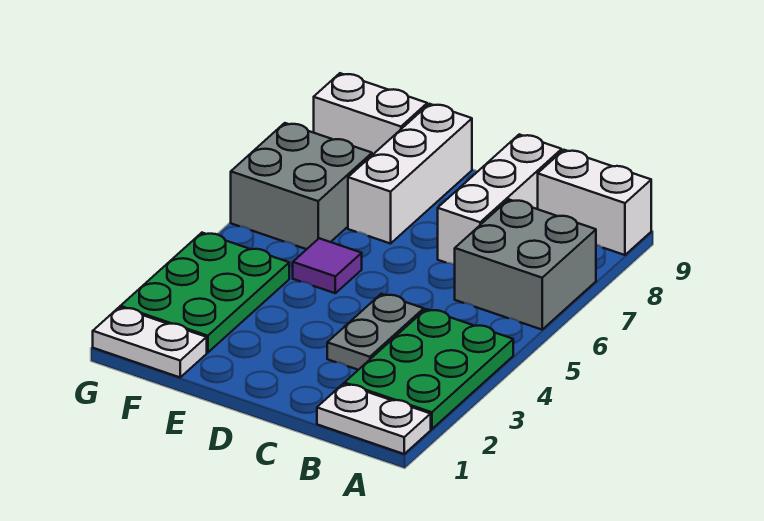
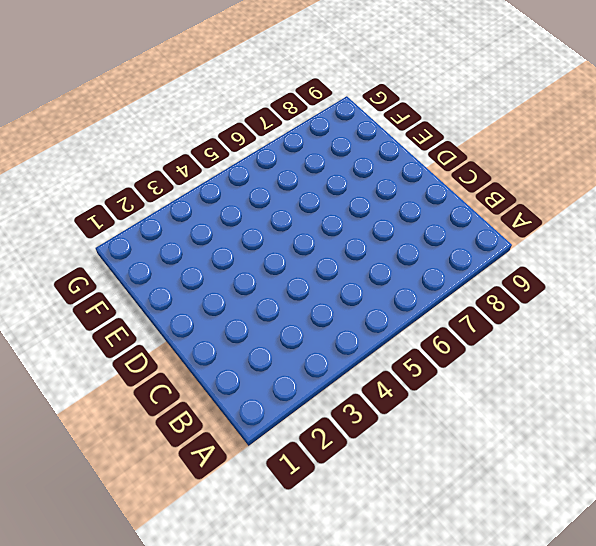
none -> white 1x2 plate [317,384,431,454]
none -> green 2x3 plate [344,309,513,429]
none -> grey 2x2 brick [455,200,596,330]

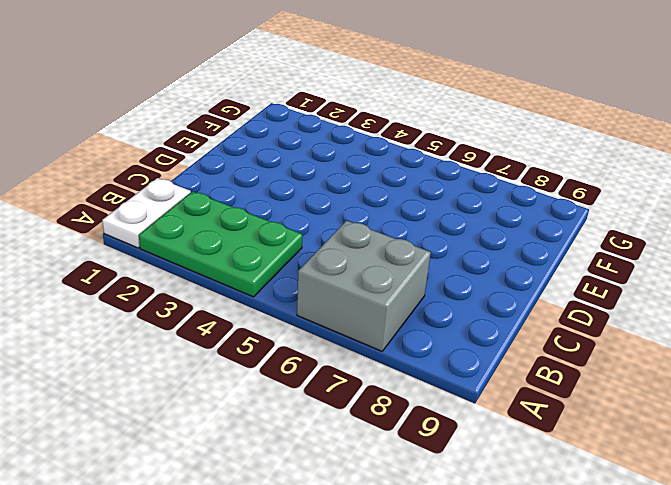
none -> white 1x2 brick [538,150,651,255]
none -> grey 1x2 plate [327,294,424,370]
none -> white 1x3 brick [438,134,562,265]

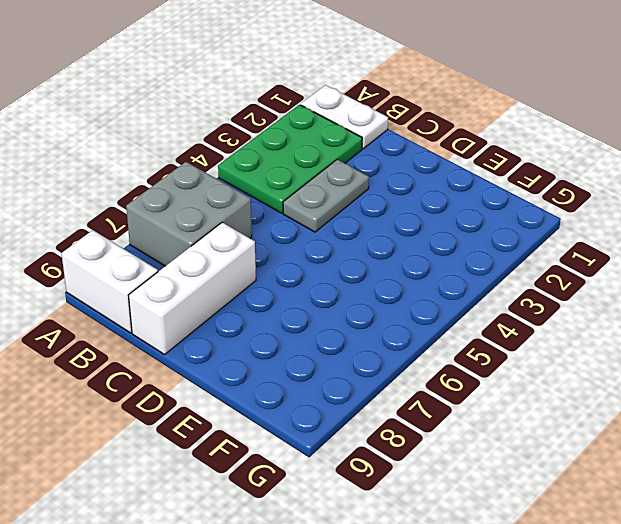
none -> purple 1x1 tile [293,238,362,293]
none -> white 1x3 brick [348,104,472,244]
none -> white 1x2 plate [93,307,207,377]

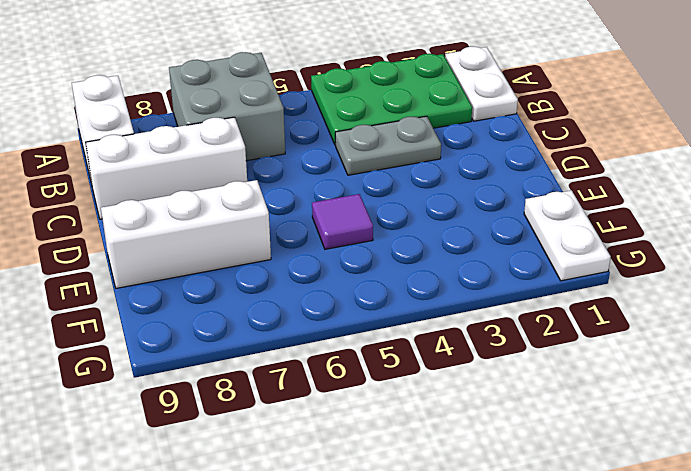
none -> green 2x3 plate [120,233,289,353]
none -> grey 2x2 brick [231,123,372,249]
none -> white 1x2 brick [314,73,427,155]

